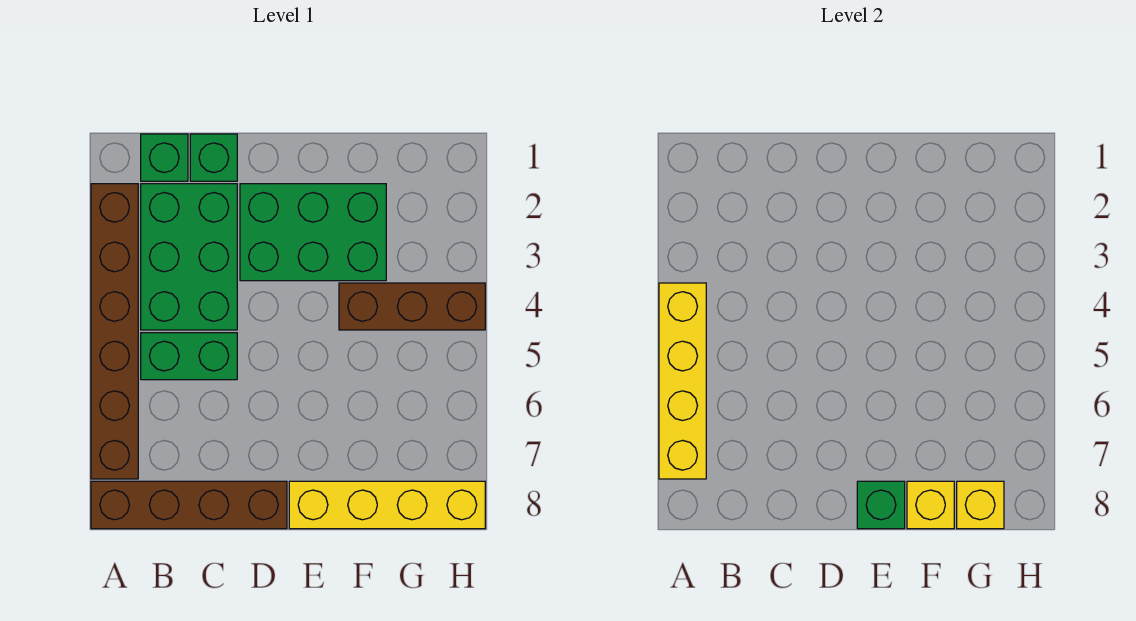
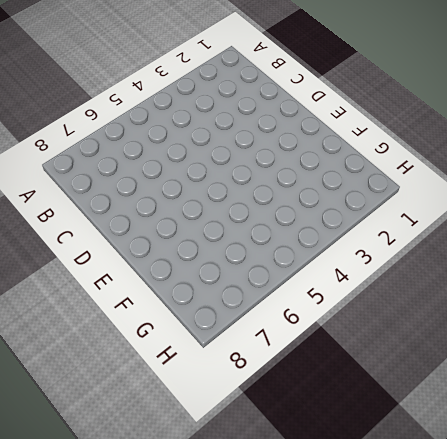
none -> brown 1x6 brick [91,184,138,479]
none -> brown 1x4 brick [91,481,287,529]
none -> green 1x1 brick [141,134,188,181]

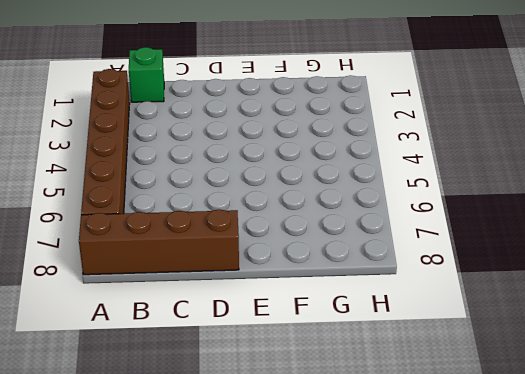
none -> green 2x3 brick [141,184,237,330]
none -> green 1x2 brick [141,333,237,380]
none -> green 1x1 brick [190,134,237,181]

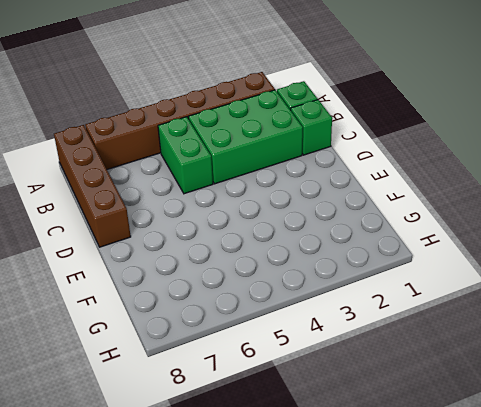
none -> green 2x3 brick [240,184,386,281]
none -> yellow 1x4 brick [289,481,485,529]
none -> brown 1x3 brick [339,283,485,330]

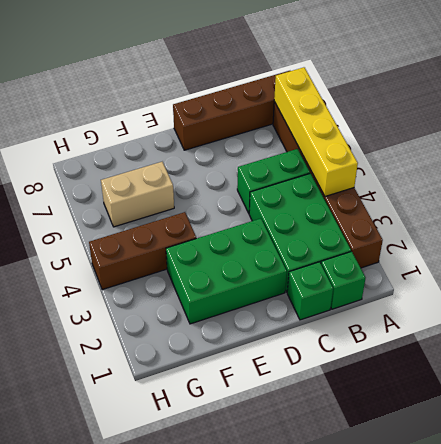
tan 1x2 brick [101,162,174,227] -> none
none -> yellow 1x4 brick [289,481,485,529]
none -> green 1x1 brick [857,481,905,529]
none -> yellow 1x1 brick [907,481,954,529]

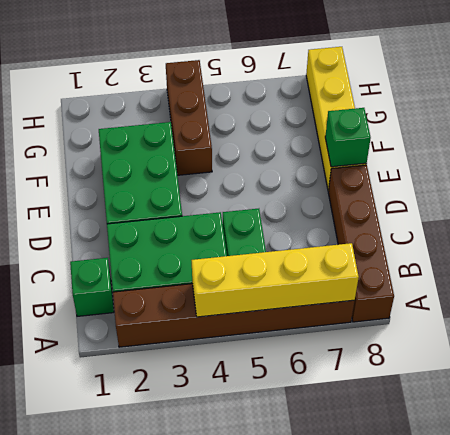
none -> green 1x1 brick [190,134,237,181]
none -> yellow 1x1 brick [907,481,954,529]
none -> yellow 1x1 brick [957,481,1004,529]

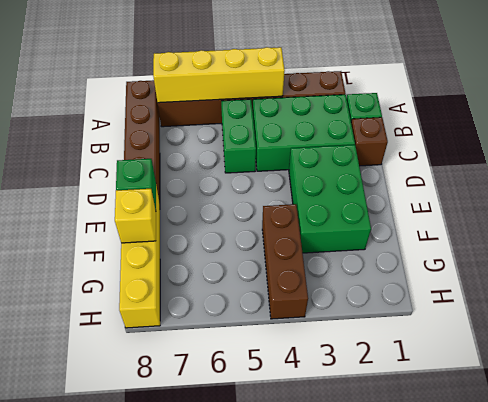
brown 1x1 brick [351,117,388,166] -> green 1x1 brick [190,134,237,181]
none -> yellow 1x1 brick [957,481,1004,529]

